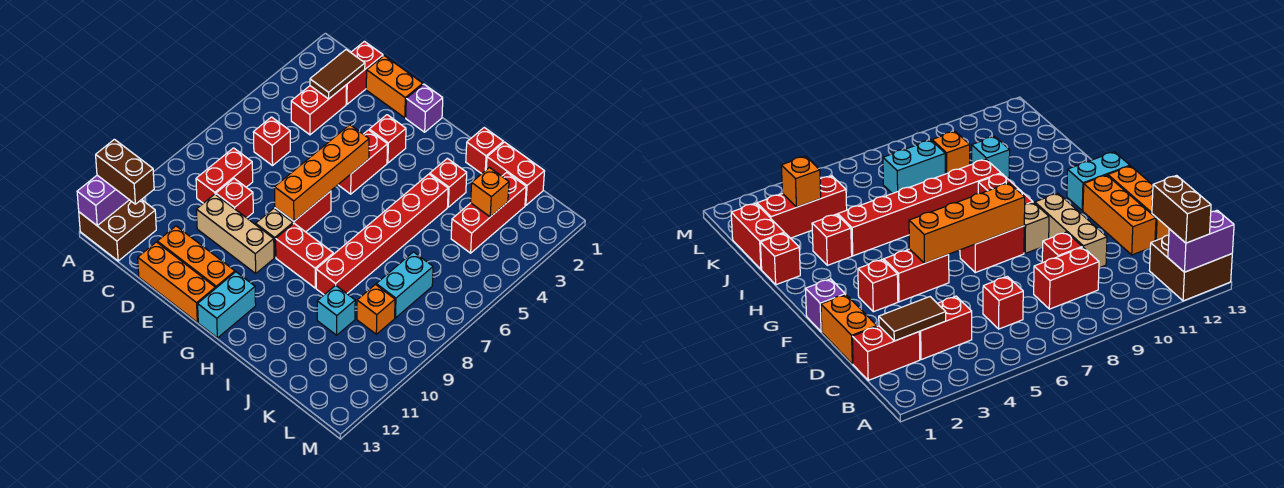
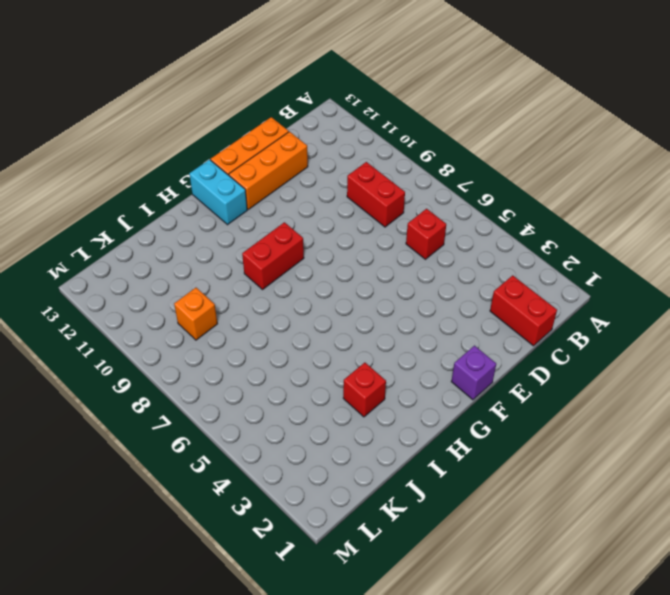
none -> brown 2x2 brick [79,200,156,261]
none -> red 1x2 brick [291,85,346,135]
none -> orange 1x2 brick [366,56,423,118]
none -> red 1x1 brick [216,179,253,218]

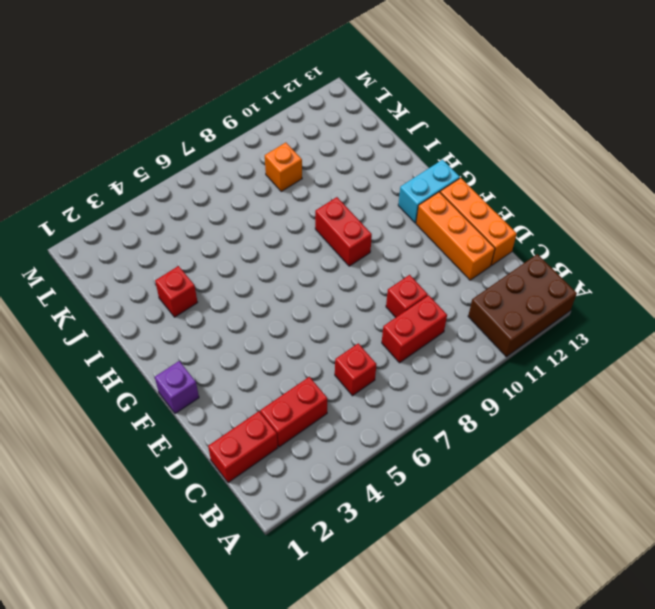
brown 2x3 brick [468,254,577,357] -> brown 2x2 brick [79,200,156,261]
none -> orange 1x2 brick [366,56,423,118]
none -> tan 1x3 brick [196,194,274,273]
none -> red 1x1 brick [369,115,406,163]
none -> red 1x2 brick [338,130,387,194]

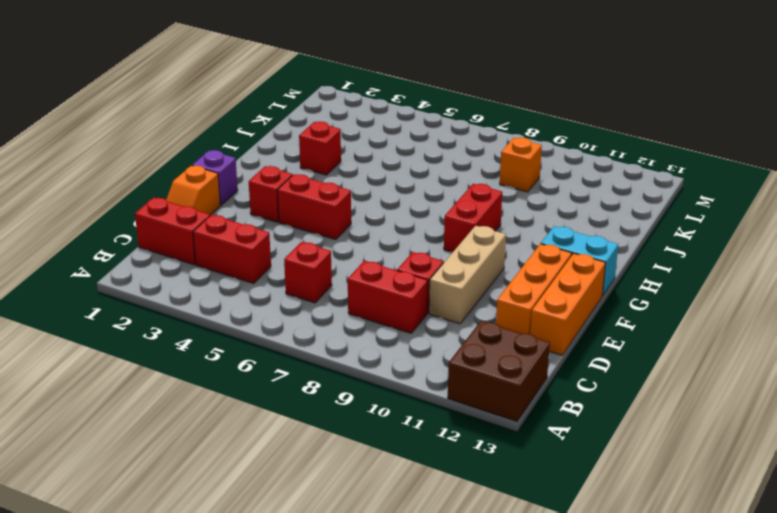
orange 1x2 slope [166,166,220,215] -> orange 1x2 brick [366,56,423,118]
none -> red 1x2 brick [275,191,331,232]
none -> tan 1x1 brick [256,208,293,257]
none -> red 1x1 brick [466,128,503,174]
none -> red 1x6 brick [316,174,448,295]

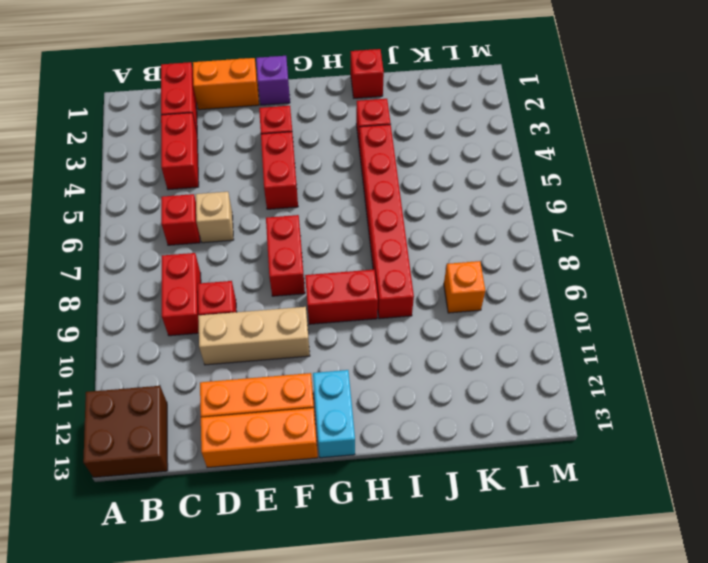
tan 1x1 brick [196,192,234,243] -> tan 1x1 brick moved to [256,208,293,257]
none -> red 1x2 brick [486,142,545,206]
none -> cyan 1x1 brick [317,285,355,335]
none -> red 1x3 brick [451,172,526,253]
none -> cyan 1x2 brick [376,252,433,318]

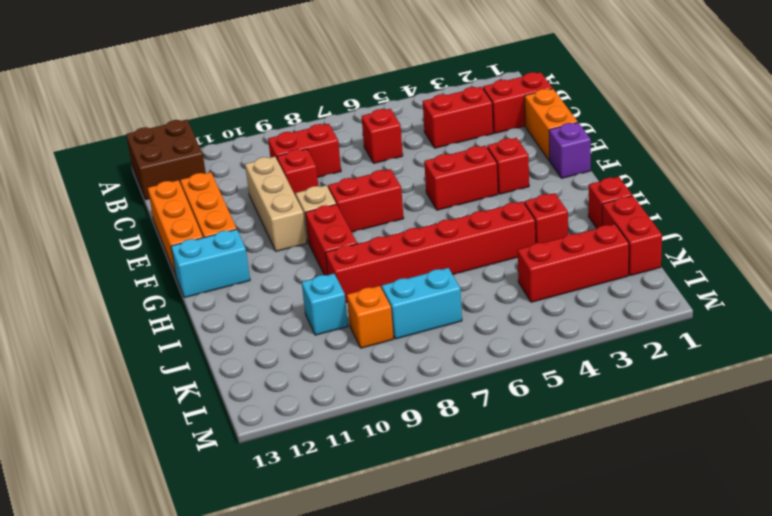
none -> purple 1x2 brick [77,175,129,225]
none -> brown 1x2 tile [310,50,365,99]
none -> orange 1x4 brick [275,125,369,221]
none -> orange 1x1 brick [471,167,509,217]

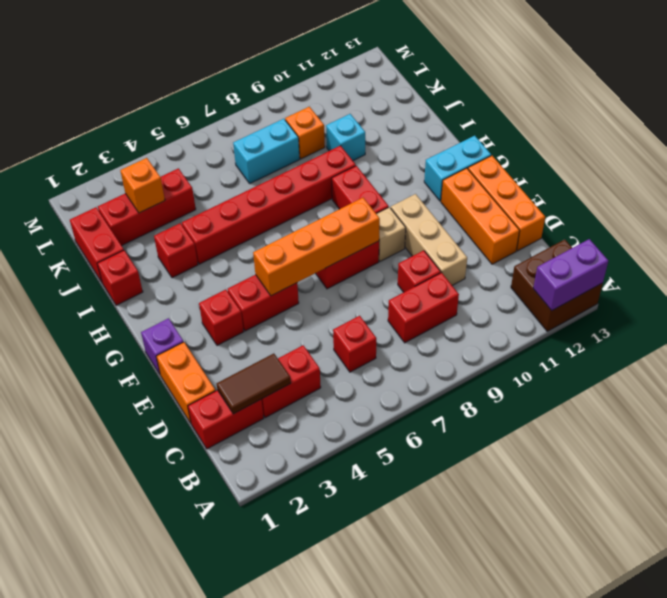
none -> brown 1x2 brick [96,139,154,204]

